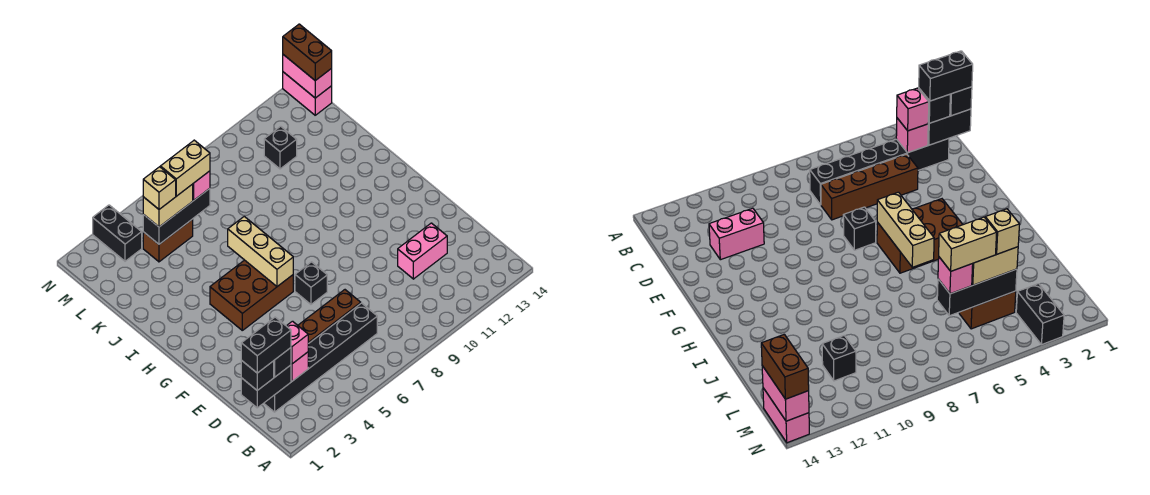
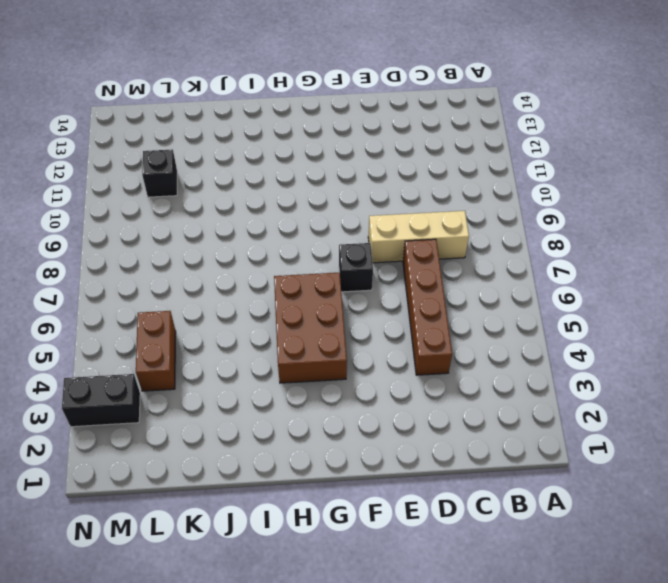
tan 1x3 brick [368,211,469,263] -> tan 1x3 brick moved to [228,217,293,287]
none -> black 1x6 brick [264,303,377,412]
none -> pink 1x2 brick [398,223,447,279]
none -> pink 1x2 brick [283,72,332,115]

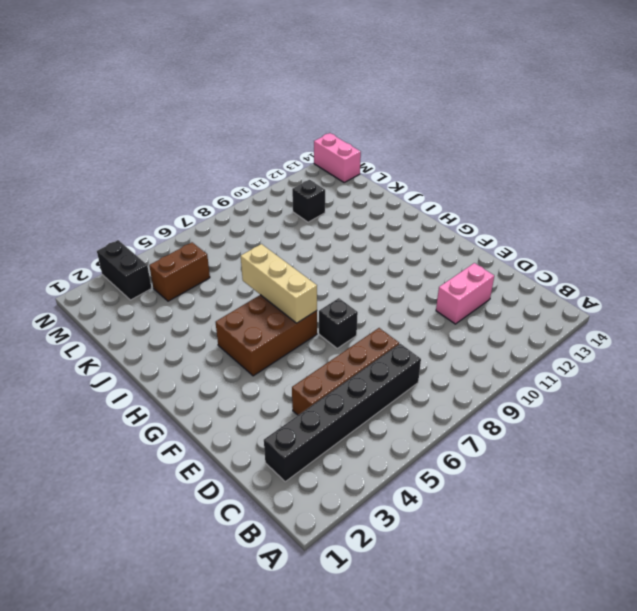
none -> black 1x2 brick [241,365,291,408]
none -> pink 1x1 brick [291,352,308,381]
none -> black 1x3 brick [143,188,210,244]

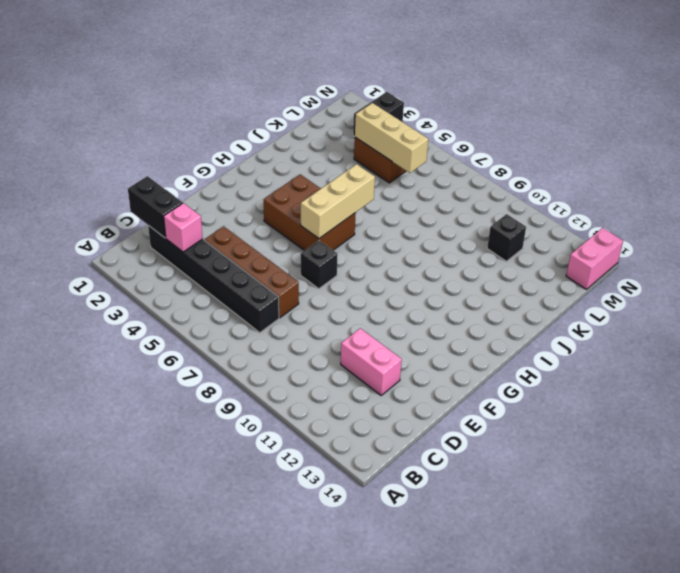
tan 1x3 brick [355,103,428,173] -> black 1x3 brick [143,188,210,244]
none -> pink 1x2 brick [283,55,332,98]
none -> black 1x1 brick [241,360,274,390]
none -> black 1x1 brick [274,348,291,377]

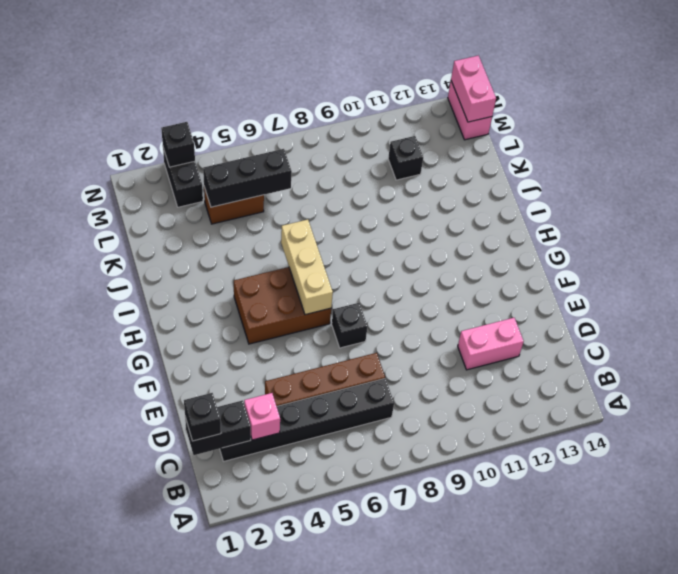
black 1x1 brick [161,122,195,167] -> black 1x1 brick moved to [274,348,291,377]
none -> pink 1x1 brick [287,321,308,364]
none -> tan 1x2 brick [143,184,193,227]
none -> pink 1x1 brick [193,171,210,200]

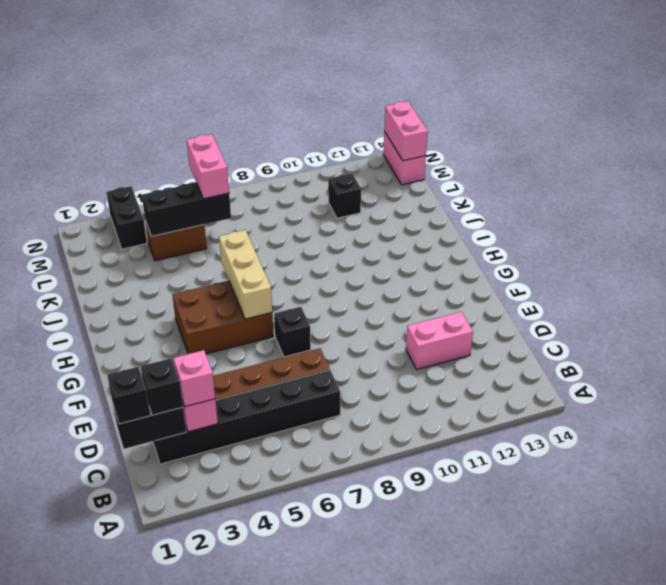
pink 1x2 brick [187,134,229,199] -> pink 1x1 brick [193,171,210,200]
none -> tan 1x2 brick [143,184,193,227]
none -> brown 1x2 brick [283,24,332,81]
none -> black 1x2 brick [241,317,291,373]

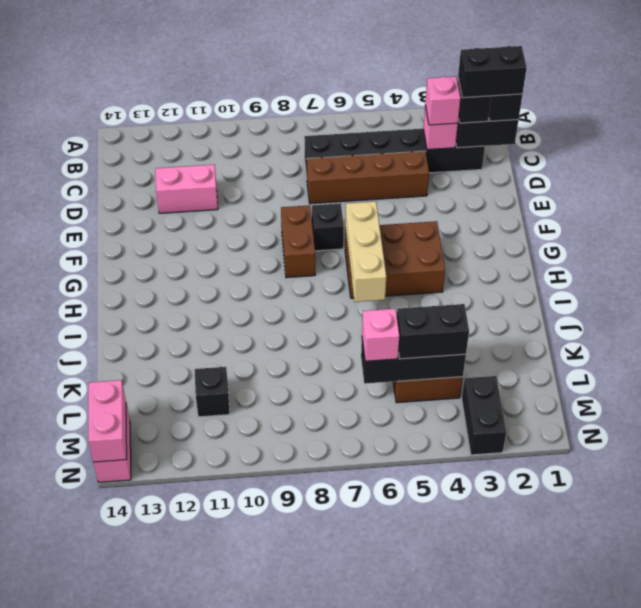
brown 1x2 brick [281,205,315,278] -> brown 1x2 brick moved to [283,24,332,81]
black 1x2 brick [397,304,469,359] -> tan 1x2 brick [143,184,193,227]
none -> tan 1x1 brick [143,167,176,209]
none -> tan 1x2 brick [160,140,210,196]

